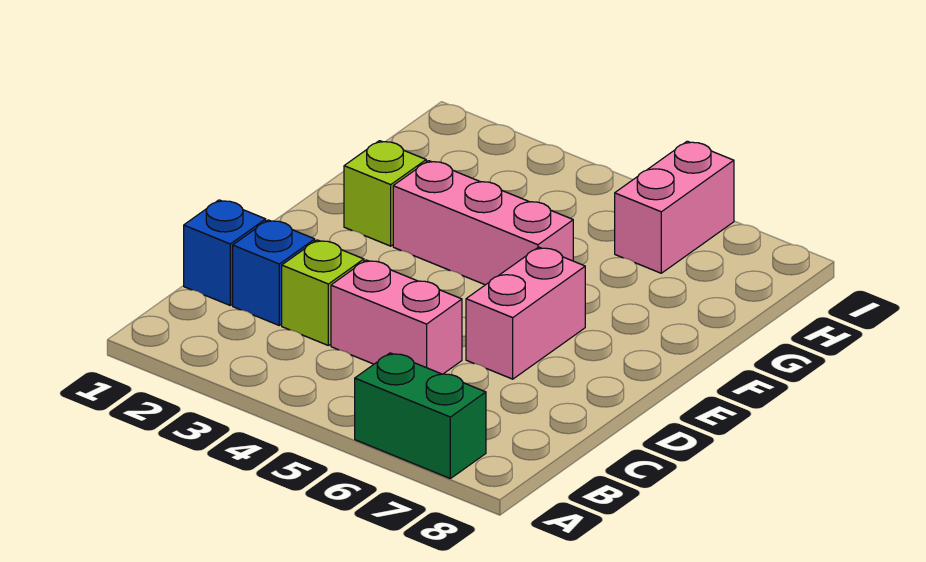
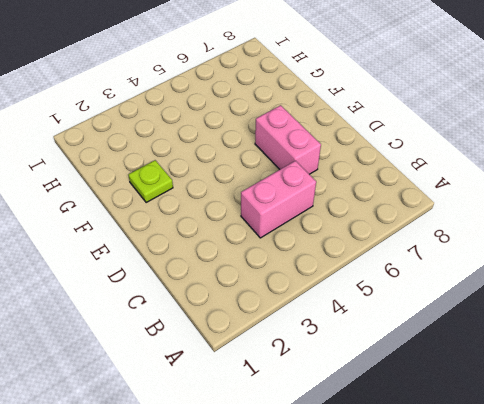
lime 1x1 plate [128,160,173,203] -> lime 1x1 brick [344,141,426,246]
none -> green 1x2 brick [355,353,486,478]
none -> blue 1x1 brick [184,200,266,305]

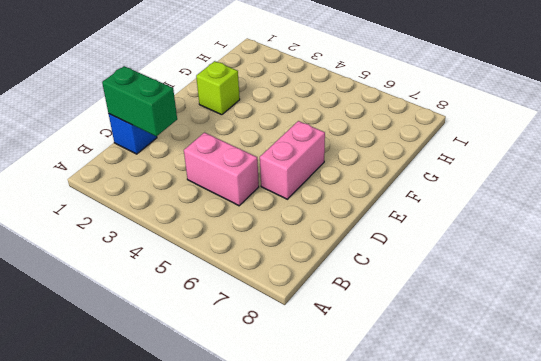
green 1x2 brick [102,66,177,136] -> green 1x2 brick moved to [355,353,486,478]
none -> blue 1x1 brick [233,220,315,325]
none -> lime 1x1 brick [282,240,364,345]

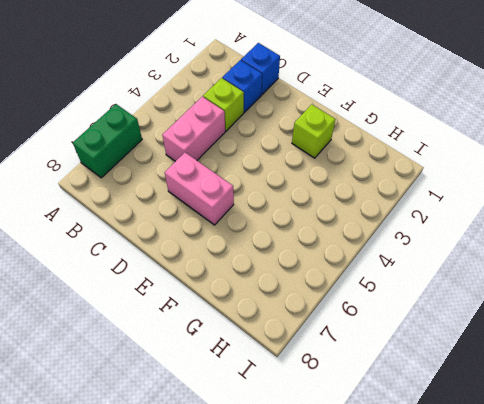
none -> pink 1x3 brick [393,161,573,285]
none -> pink 1x2 brick [615,141,734,273]

